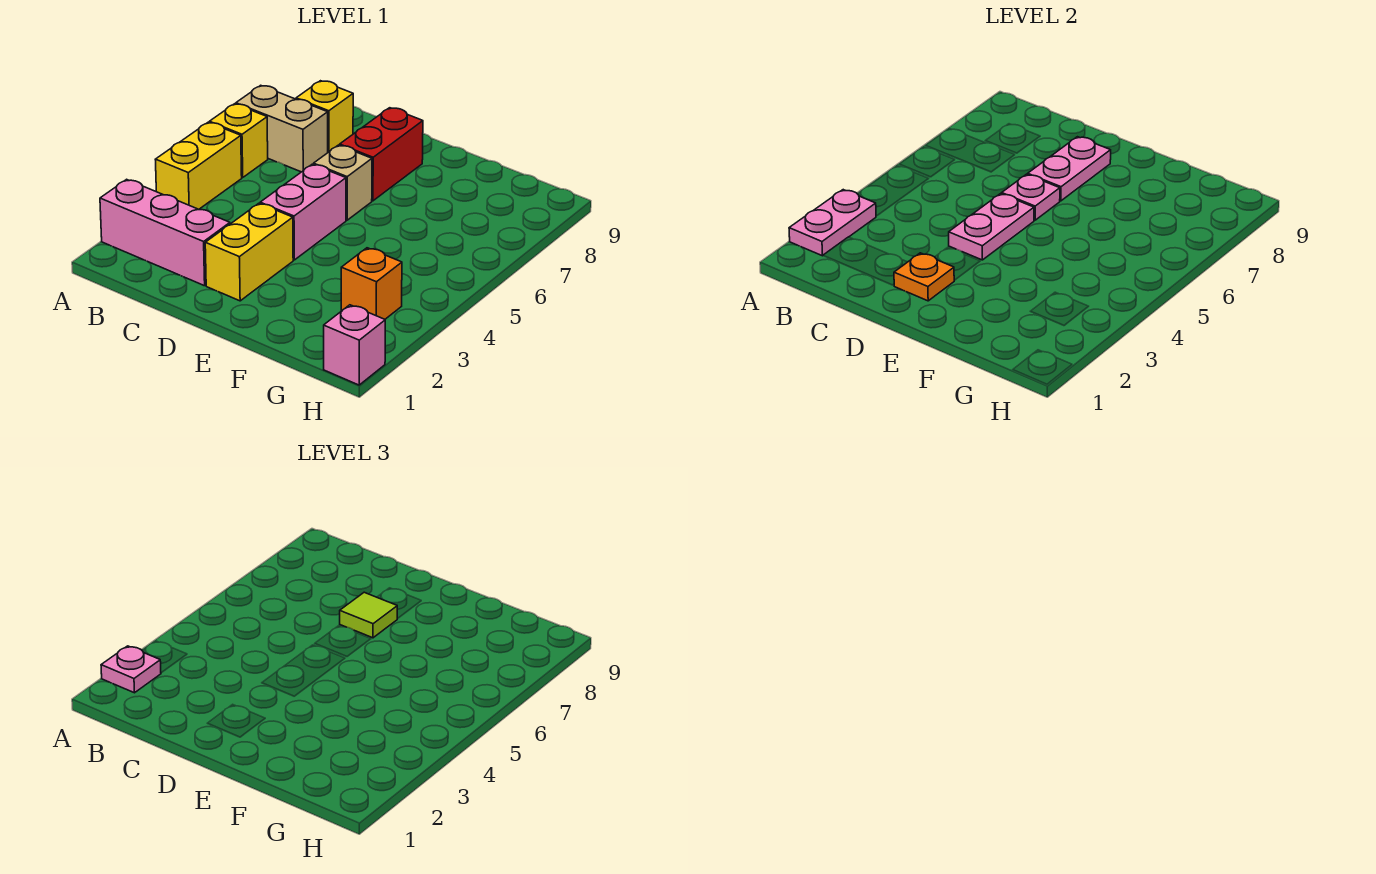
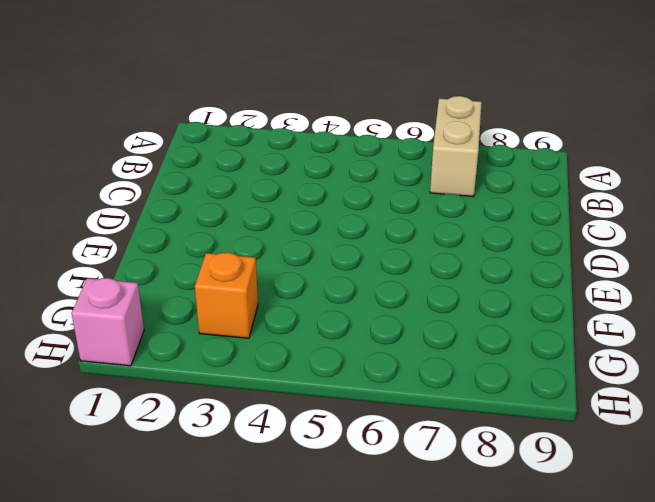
none -> pink 1x3 brick [100,179,230,286]
none -> yellow 1x2 brick [155,122,242,209]
none -> yellow 1x1 brick [209,104,268,177]

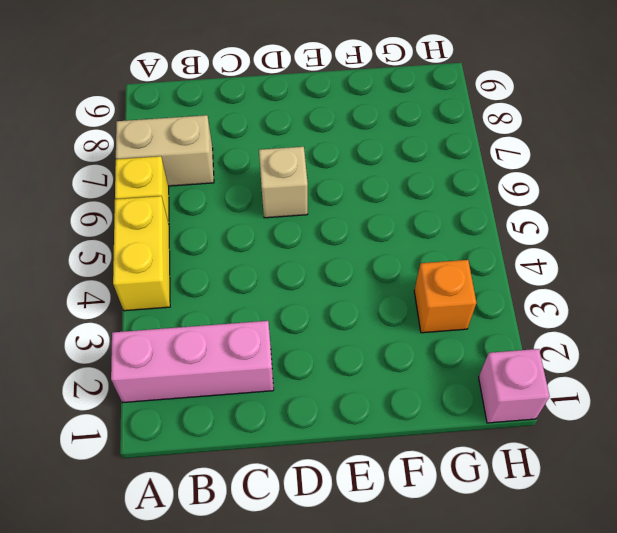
none -> yellow 1x1 brick [296,81,353,152]
none -> yellow 1x2 brick [205,203,293,301]
none -> pink 1x2 brick [260,164,346,260]

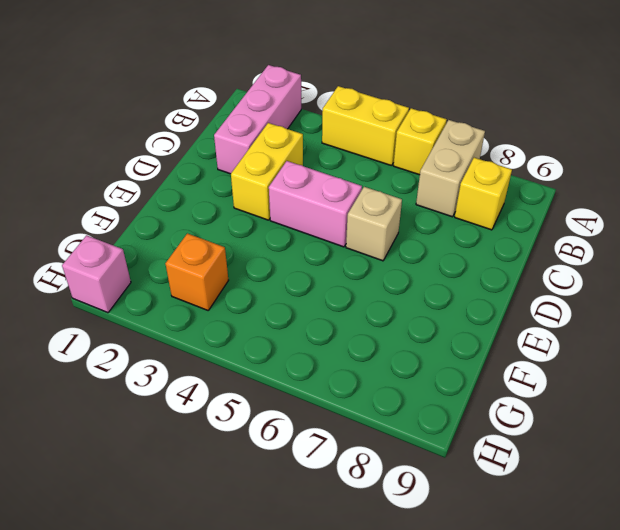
yellow 1x2 brick [231,123,303,220] -> yellow 1x2 brick turned to [205,203,293,301]
none -> red 1x2 brick [340,108,423,201]
none -> pink 1x2 plate [789,190,876,256]
none -> orange 1x1 plate [894,253,954,301]

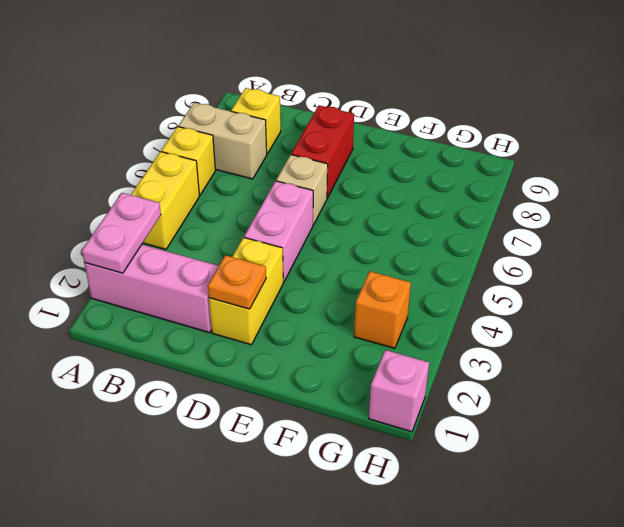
none -> pink 1x2 plate [949,194,1034,260]
none -> pink 1x1 plate [1002,174,1060,220]
none -> pink 1x2 plate [1028,137,1111,201]

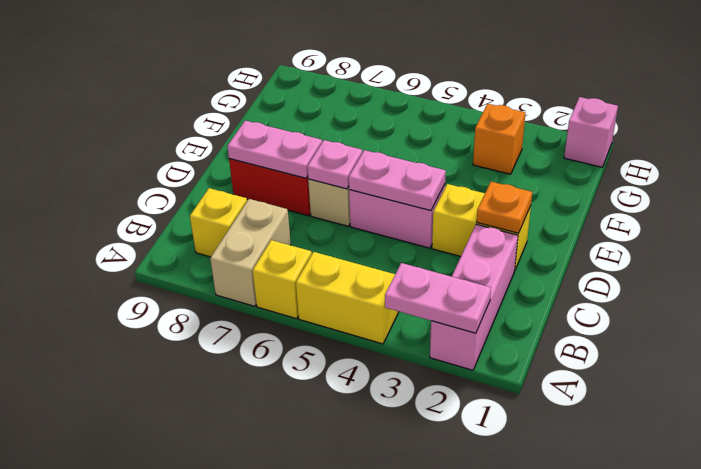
none -> pink 1x1 plate [101,646,161,693]
none -> lime 1x1 tile [340,592,397,638]

